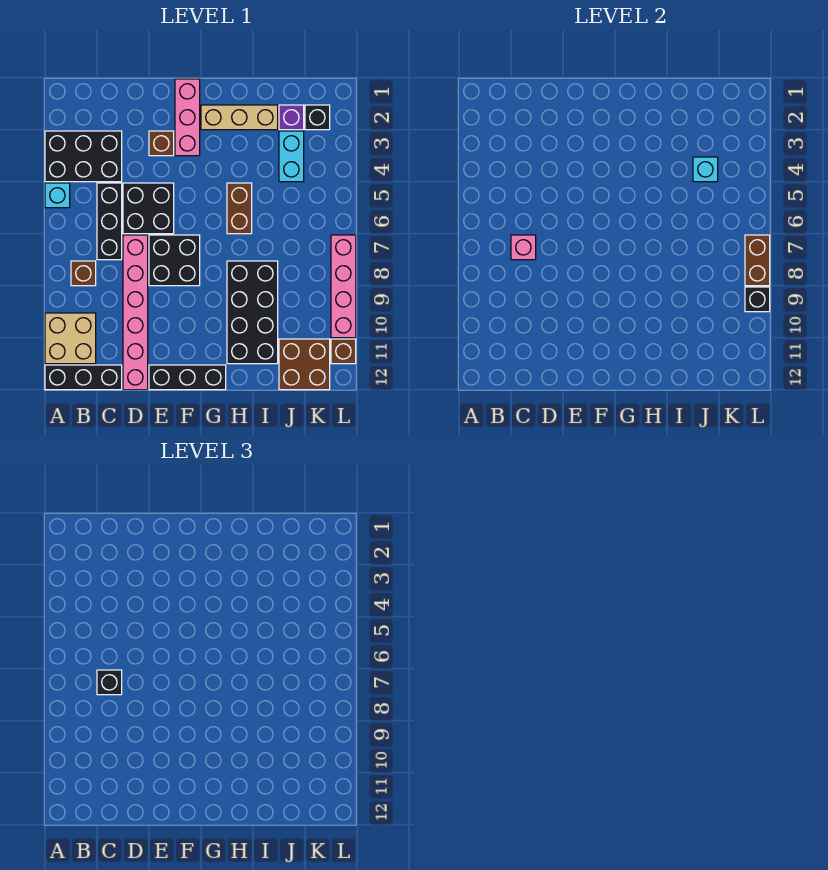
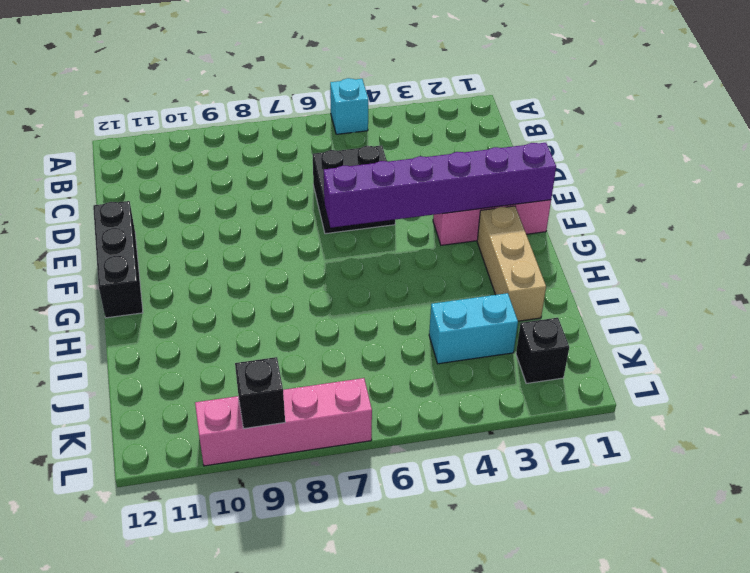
purple 1x6 brick [324,143,556,228] -> none
none -> black 2x3 brick [45,131,122,182]
none -> tan 2x2 brick [45,313,96,364]
none -> black 1x3 brick [45,365,122,390]

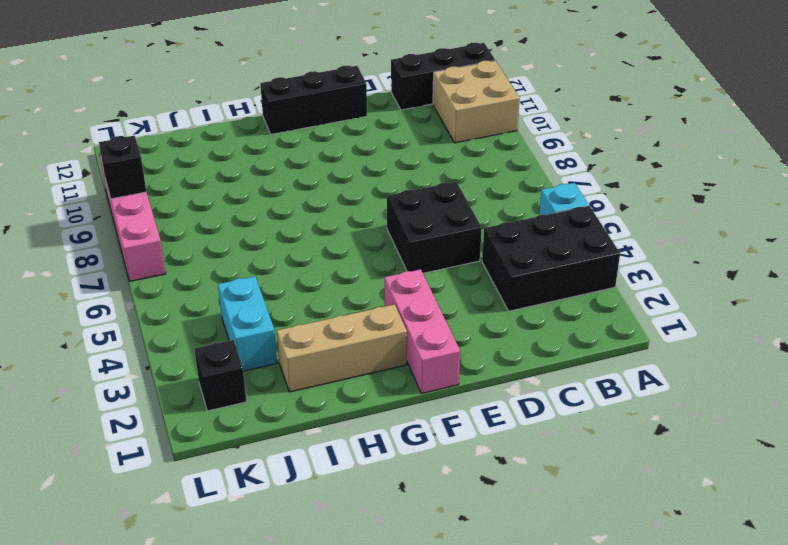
none -> brown 1x1 brick [71,261,96,286]
none -> black 1x3 brick [97,183,122,260]
none -> pink 1x6 brick [123,235,148,390]

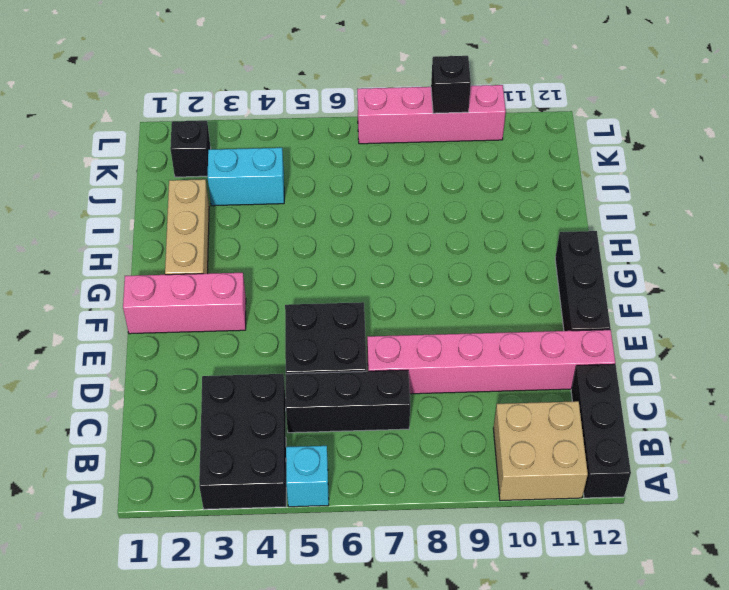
none -> brown 1x1 brick [71,261,96,286]
none -> brown 1x1 brick [149,131,174,156]
none -> black 2x2 brick [149,235,200,286]

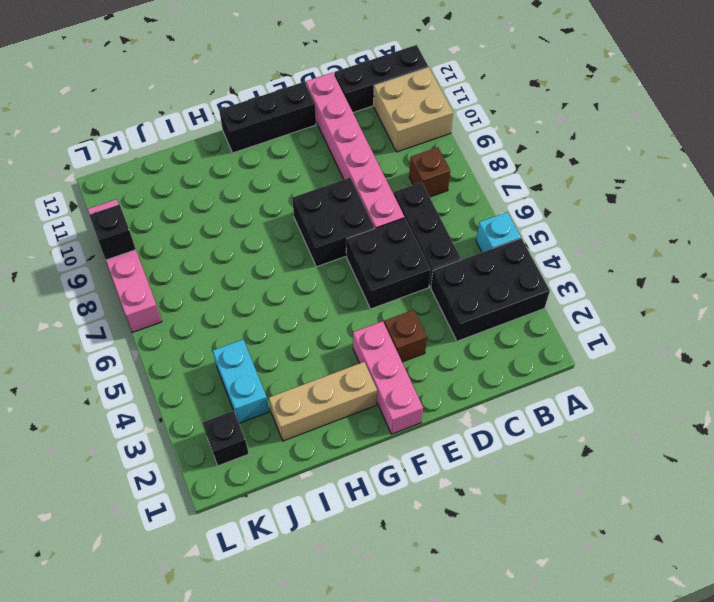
none -> brown 1x2 brick [227,183,252,234]
none -> black 2x4 brick [227,261,278,364]
none -> purple 1x1 brick [279,105,304,130]

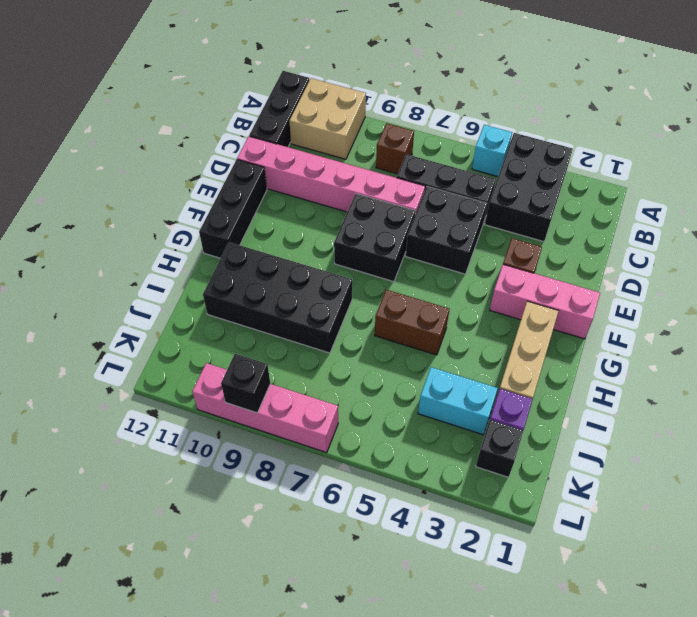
none -> brown 2x2 brick [279,339,330,390]
none -> brown 1x1 brick [331,339,356,364]
none -> pink 1x1 brick [511,235,536,260]

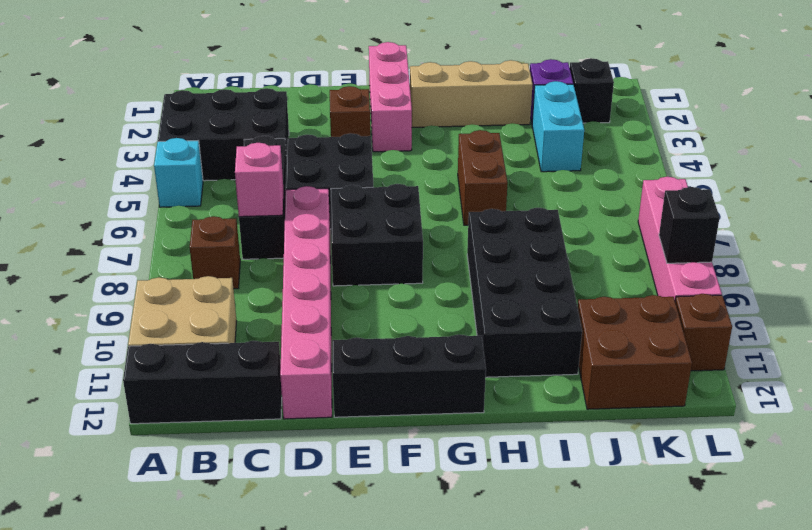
none -> cyan 1x1 brick [693,157,718,182]
none -> brown 1x2 brick [745,235,770,286]
none -> black 1x1 brick [97,670,122,695]

